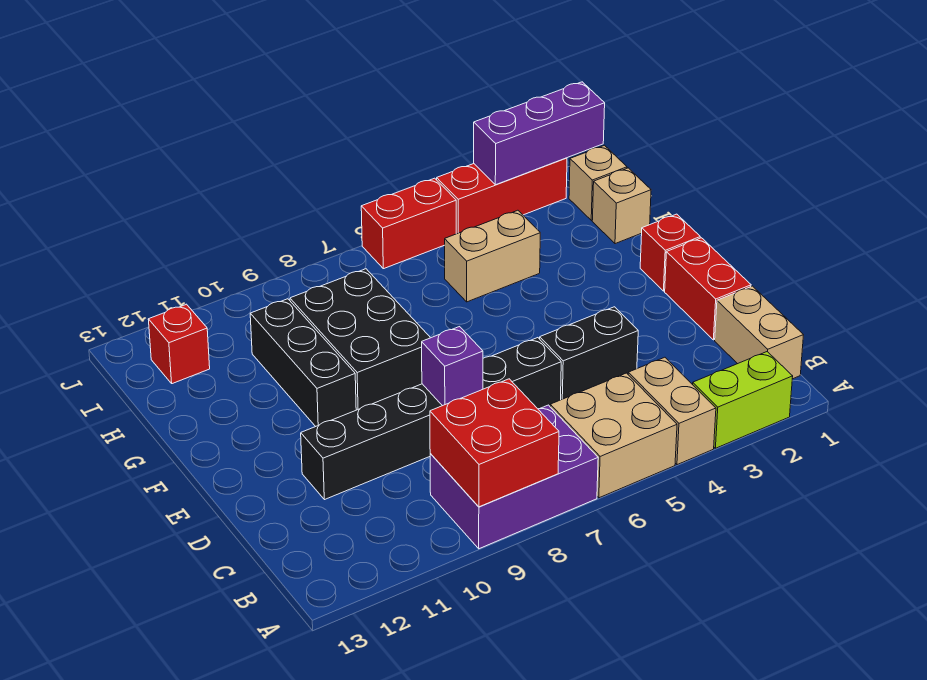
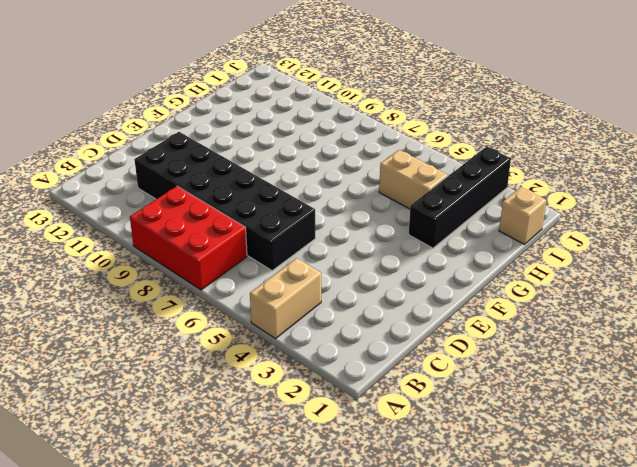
red 2x3 brick [130,186,247,290] -> purple 2x3 brick [430,405,598,549]
black 2x6 brick [134,132,315,270] -> black 1x6 brick [301,338,561,500]
black 1x4 brick [409,147,511,248] -> red 1x3 brick [437,158,567,234]
none -> lime 1x2 brick [693,352,793,448]
none -> tan 2x2 brick [550,373,677,498]
none -> tan 1x2 brick [715,286,803,379]

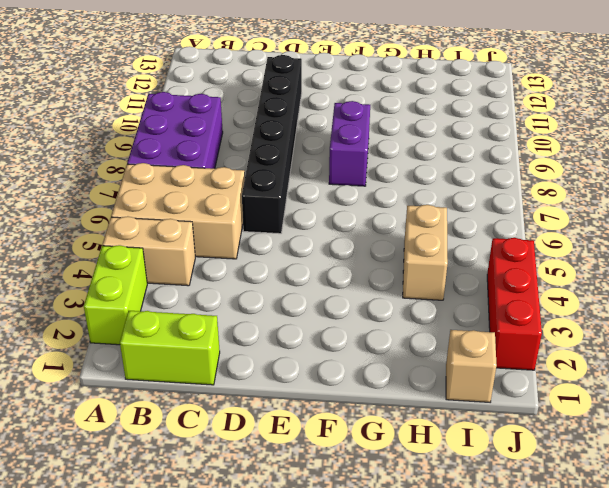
tan 2x3 brick [111,163,245,259] -> tan 2x2 brick [550,373,677,498]
lime 1x2 brick [120,311,220,385] -> tan 1x2 brick [715,286,803,379]
purple 1x2 brick [329,101,370,186] -> black 2x3 brick [290,269,430,410]
none -> red 1x2 brick [665,238,751,340]
none -> black 1x2 brick [540,307,638,400]
none -> red 1x1 brick [640,214,700,291]

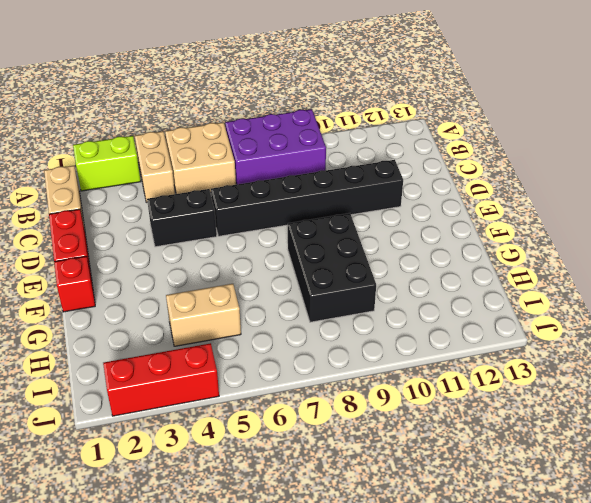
none -> black 1x3 brick [250,299,356,426]
none -> tan 1x1 brick [592,168,651,244]
none -> tan 1x1 brick [569,145,627,220]

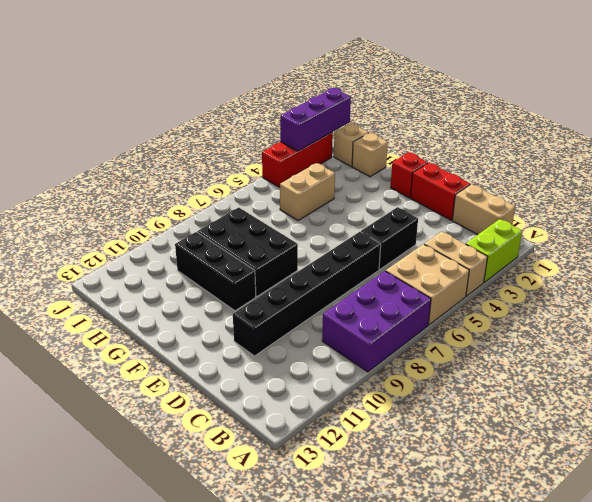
none -> red 1x1 brick [148,304,210,384]
none -> red 1x2 brick [361,178,456,269]
none -> red 2x2 brick [430,379,559,507]

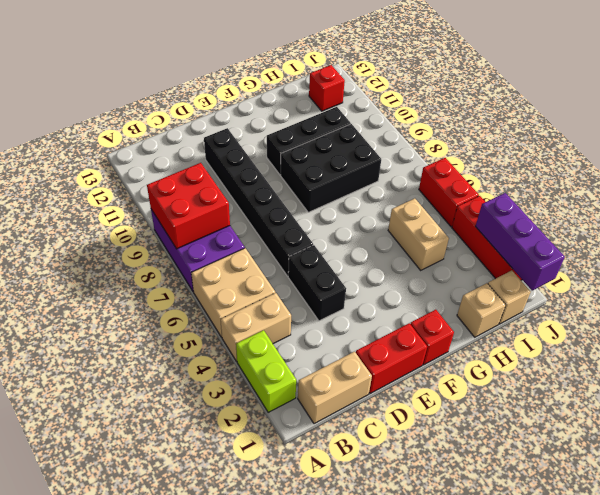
none -> purple 1x1 brick [422,327,483,406]

